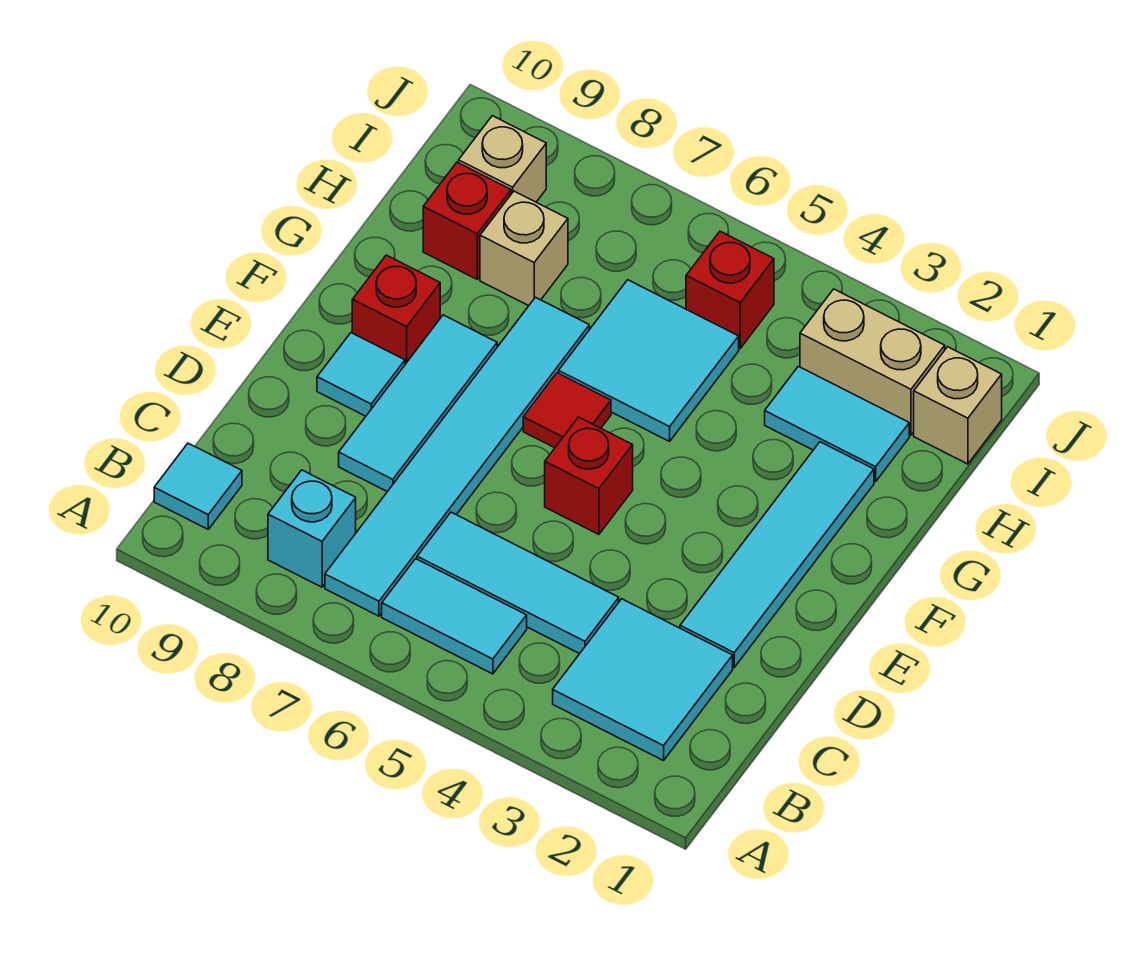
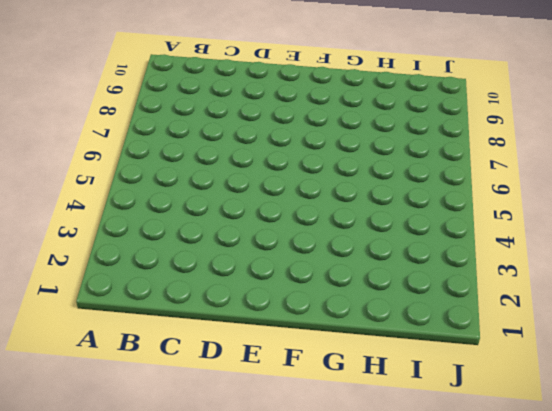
none -> cyan 2x2 tile [553,599,733,761]
none -> cyan 1x2 tile [382,559,527,674]
none -> cyan 1x6 tile [325,297,589,616]

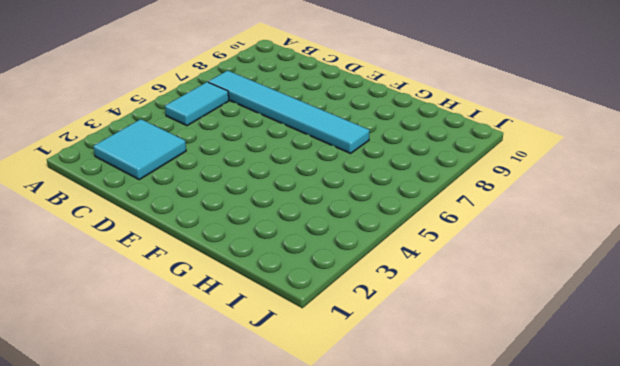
none -> cyan 1x1 brick [268,470,356,587]
none -> cyan 1x1 tile [154,443,242,529]
none -> cyan 1x3 tile [417,512,619,654]

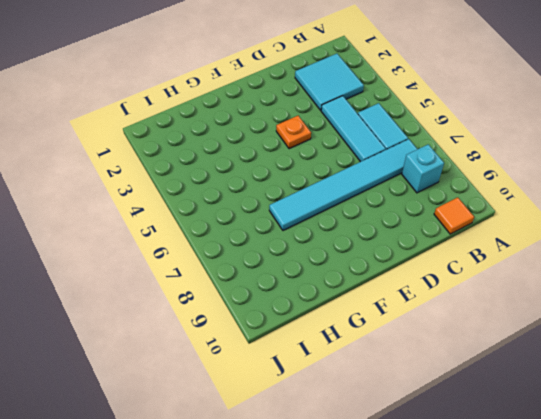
orange 1x1 tile [434,197,474,234] -> cyan 1x1 tile [154,443,242,529]
orange 1x1 plate [276,116,311,149] -> none
none -> cyan 1x4 tile [680,442,874,667]
none -> cyan 1x3 tile [339,315,497,492]
none -> red 1x1 brick [545,417,633,534]

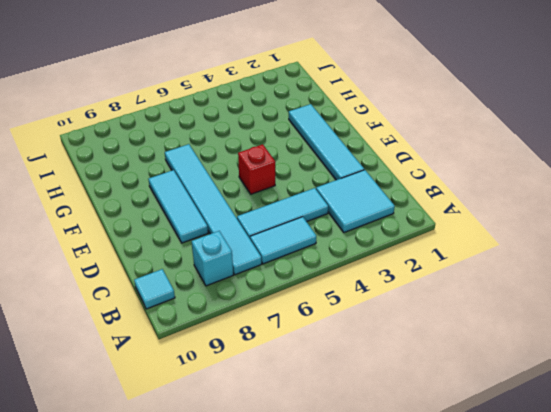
none -> cyan 1x1 tile [317,333,405,416]
none -> red 1x1 tile [523,373,611,448]
none -> red 1x1 brick [352,255,440,364]

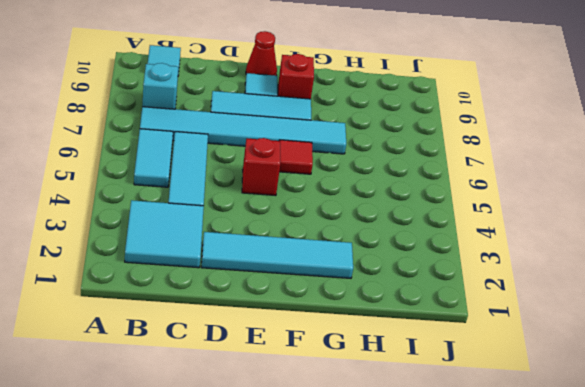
red 1x1 cone [246,31,277,76] -> none
none -> cyan 2x2 tile [559,280,739,441]
none -> cyan 1x2 tile [765,366,909,482]
none -> tan 1x1 brick [480,191,568,306]

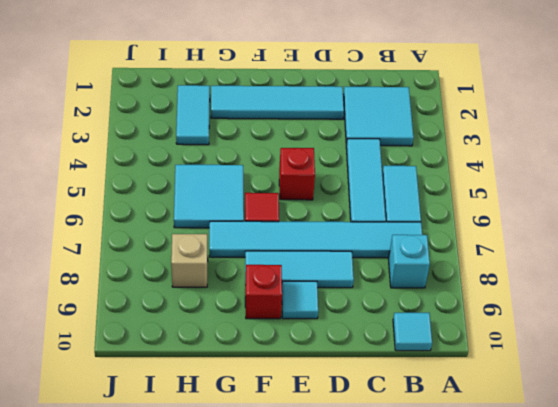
none -> red 1x1 brick [423,162,511,279]
none -> tan 1x1 brick [914,347,1002,464]
none -> tan 1x2 brick [800,289,945,435]

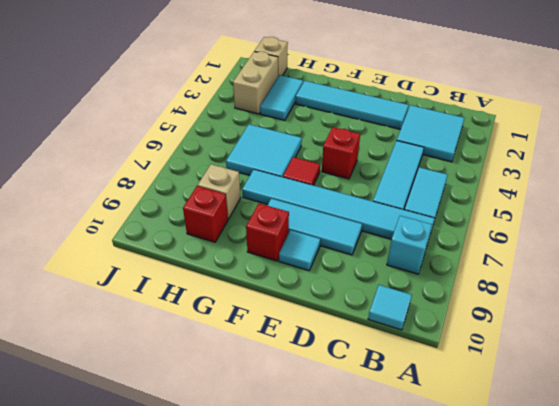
none -> red 1x1 brick [686,231,774,348]
none -> tan 1x1 brick [459,116,546,202]

